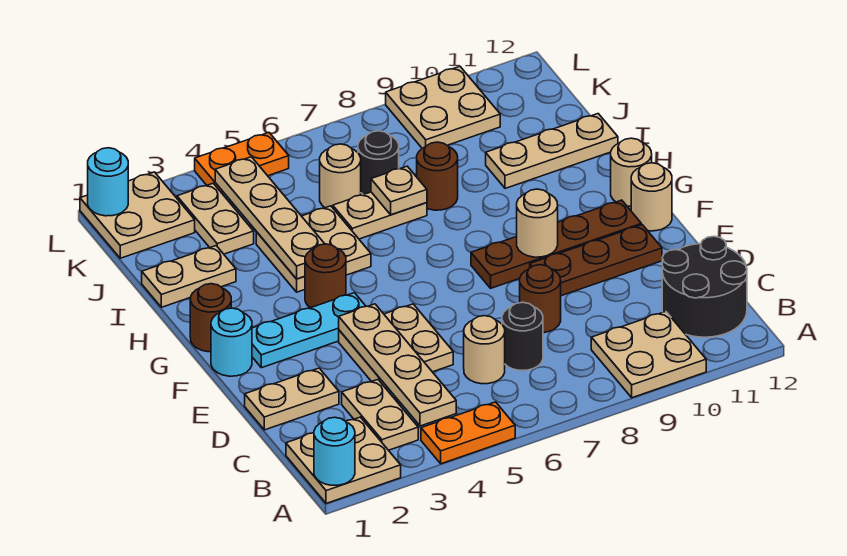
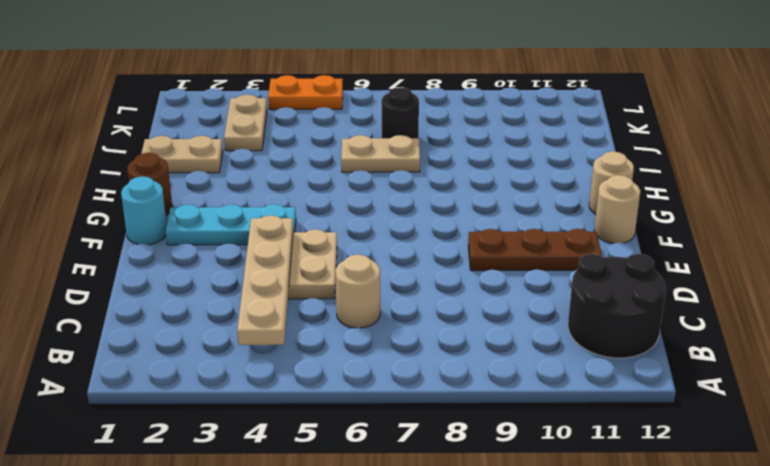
none -> tan 2x2 plate [286,417,401,503]
none -> orange 1x2 plate [421,402,515,464]
none -> tan 2x2 plate [591,312,706,398]
none -> tan 1x2 plate [342,380,418,450]

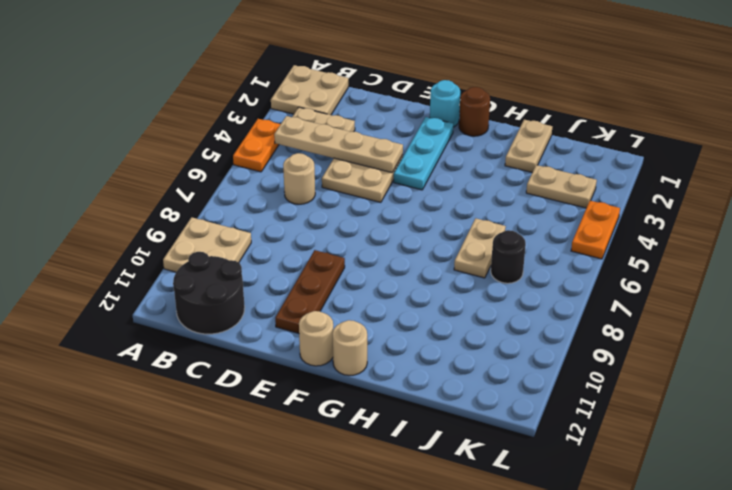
none -> black 1x1 round brick [502,302,543,370]
none -> tan 1x2 plate [245,368,339,430]
none -> brown 1x1 round brick [520,265,561,333]
none -> brown 1x4 plate [471,200,641,288]

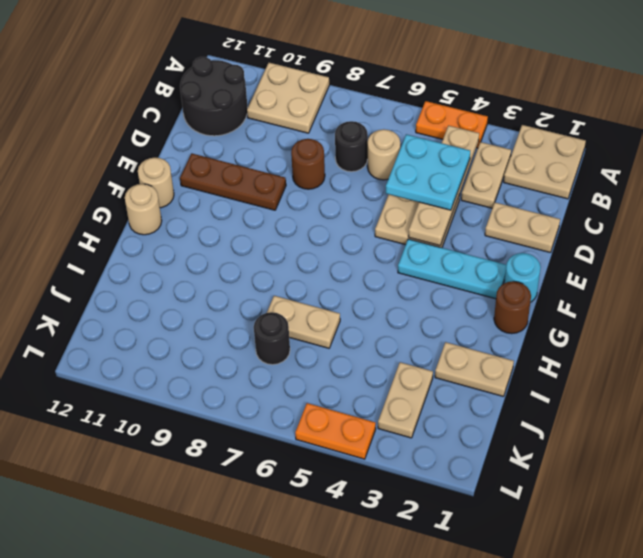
cyan 2x2 plate [386,134,470,210] -> none
none -> brown 1x4 plate [471,200,641,288]
none -> brown 1x1 round brick [305,244,346,308]
none -> tan 2x2 plate [256,206,371,292]
none -> brown 1x1 round brick [417,142,458,210]

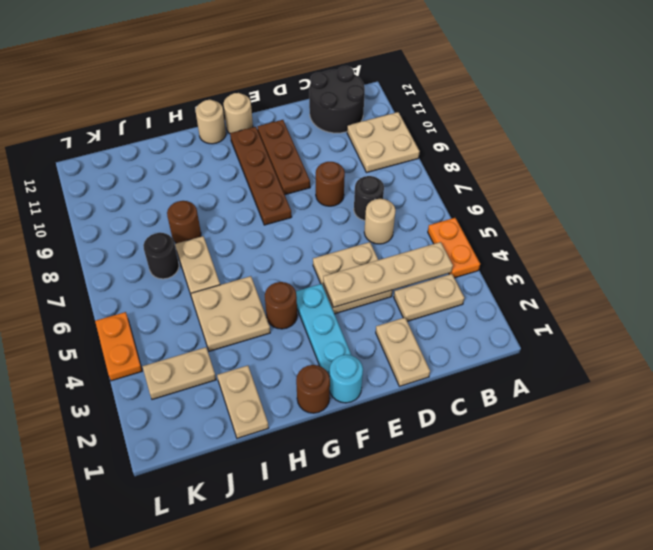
none -> tan 2x2 plate [286,417,401,503]
none -> tan 1x3 plate [486,114,618,188]
none -> tan 1x1 round brick [320,144,361,208]
none -> tan 2x2 plate [80,172,195,258]

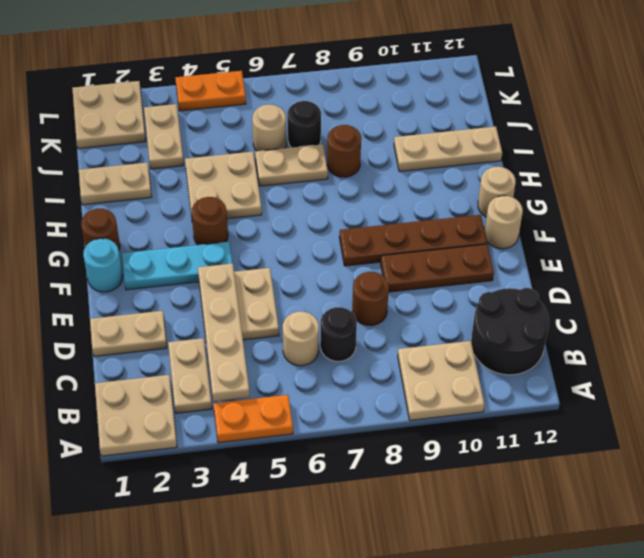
none -> tan 2x2 plate [386,66,500,148]
none -> cyan 1x1 round brick [314,417,355,485]
none -> tan 1x1 round brick [517,189,558,257]
none -> tan 1x4 plate [215,157,324,279]

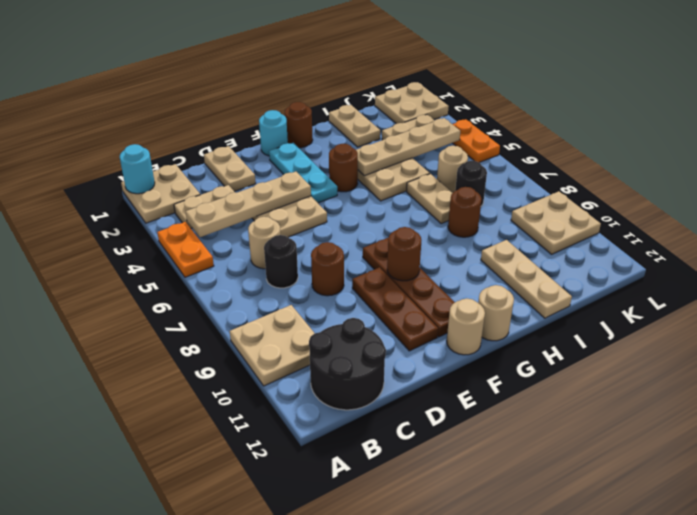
brown 1x1 round brick [387,227,421,281] -> tan 1x1 round brick [517,189,558,257]
none -> tan 1x1 plate [371,166,427,215]
none -> cyan 1x1 round brick [88,148,128,216]

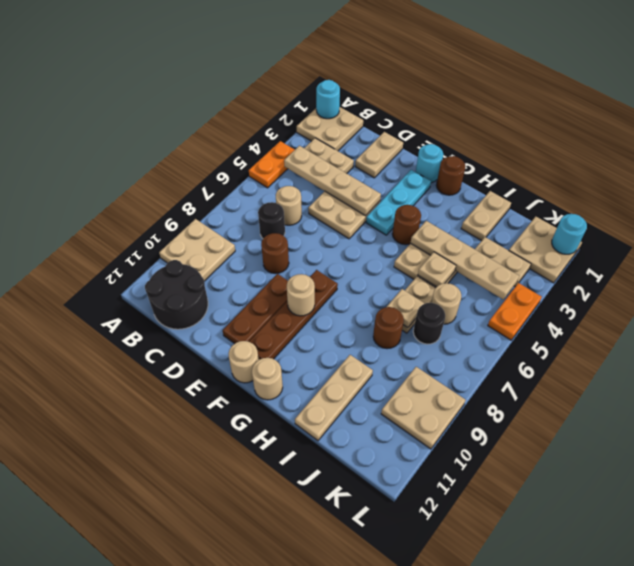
tan 1x1 plate [418,252,456,287] -> none

